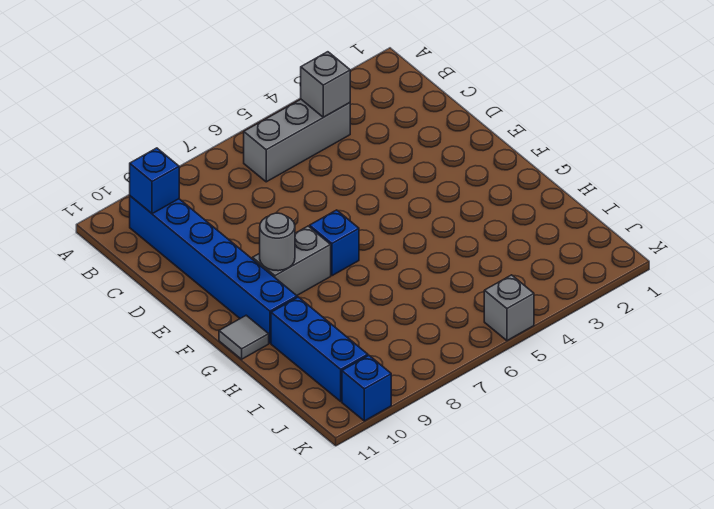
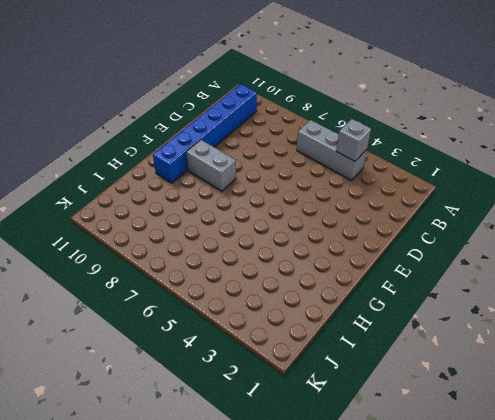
none -> blue 1x1 brick [310,210,359,276]
none -> grey 1x1 tile [219,315,269,359]

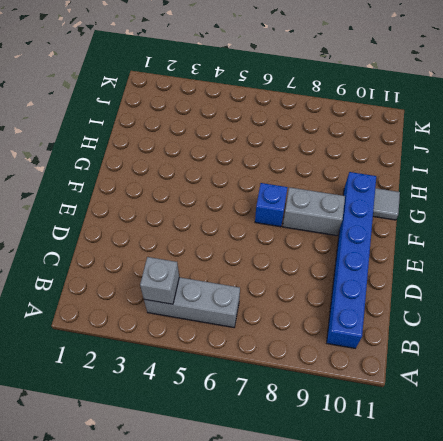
none -> blue 1x3 brick [271,297,368,401]
none -> grey 1x1 brick [484,275,534,341]

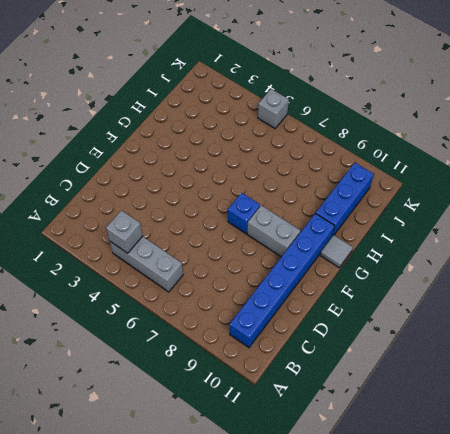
none -> blue 1x1 brick [342,356,391,421]
none -> blue 1x1 brick [130,148,179,214]

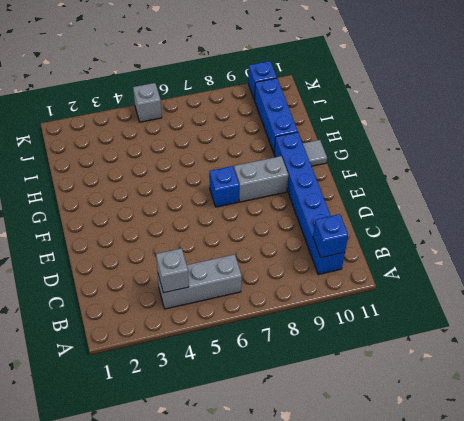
none -> grey 1x1 round brick [260,213,295,271]

